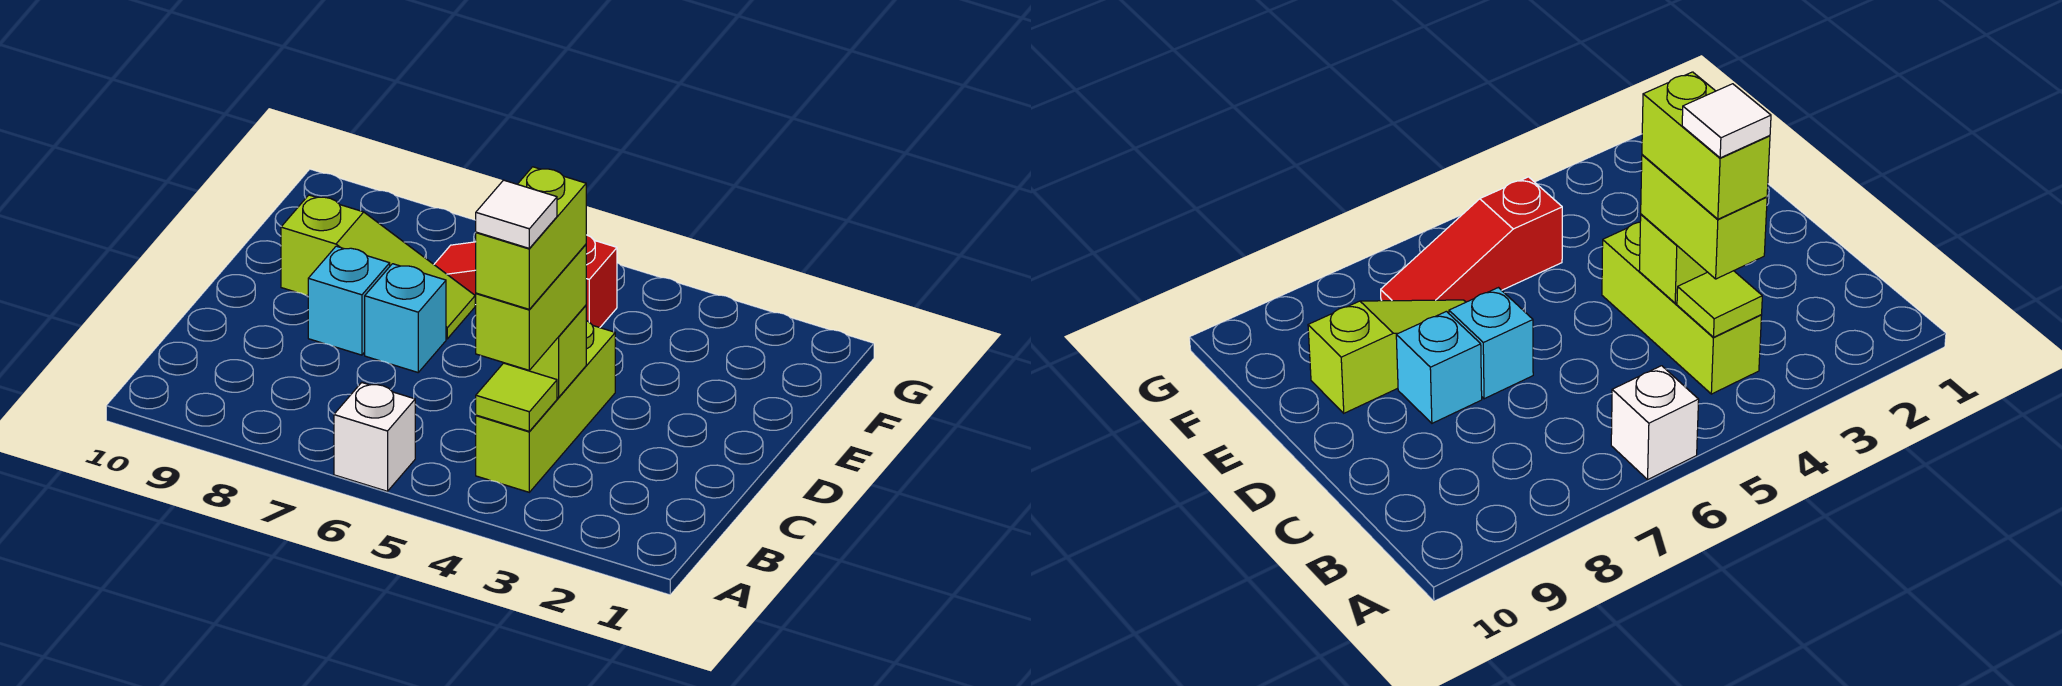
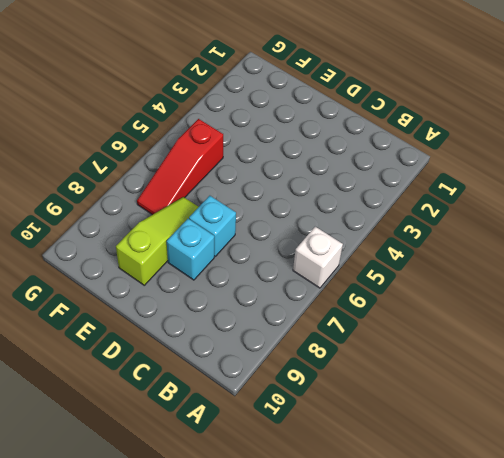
none -> lime 1x3 brick [476,321,615,492]
none -> lime 1x1 tile [476,363,557,431]

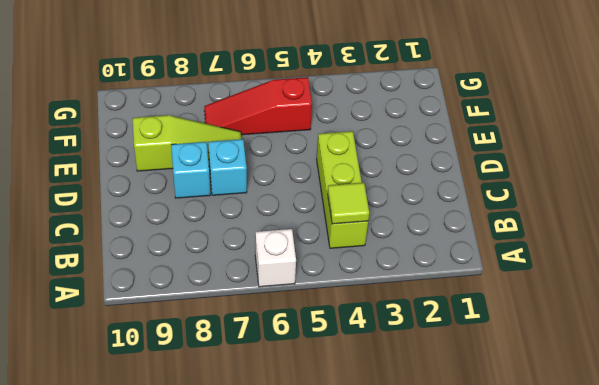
none -> lime 1x1 brick [505,305,586,398]
none -> lime 1x2 brick [475,244,586,370]

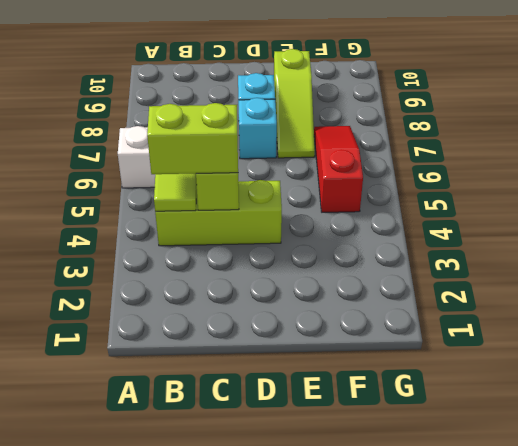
none -> lime 1x2 brick [476,167,586,309]
none -> white 1x1 tile [476,180,557,249]

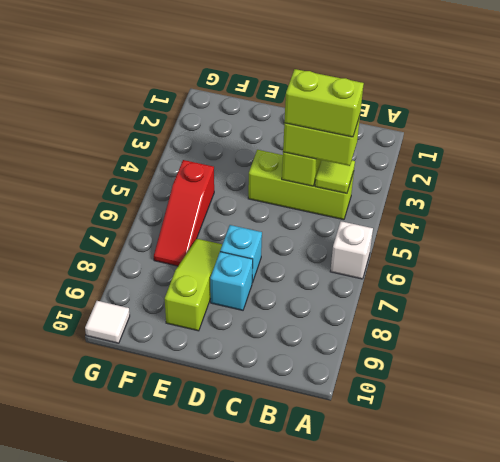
white 1x1 tile [85,301,130,343] -> white 1x1 tile moved to [476,180,557,249]

